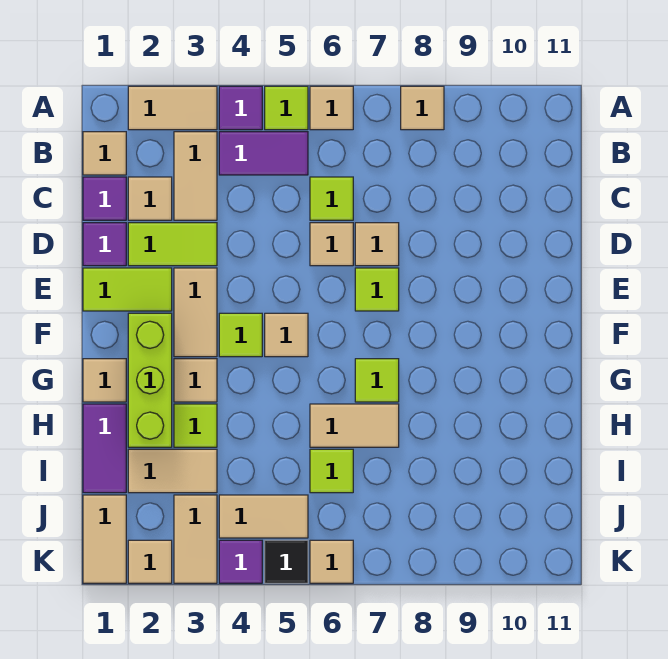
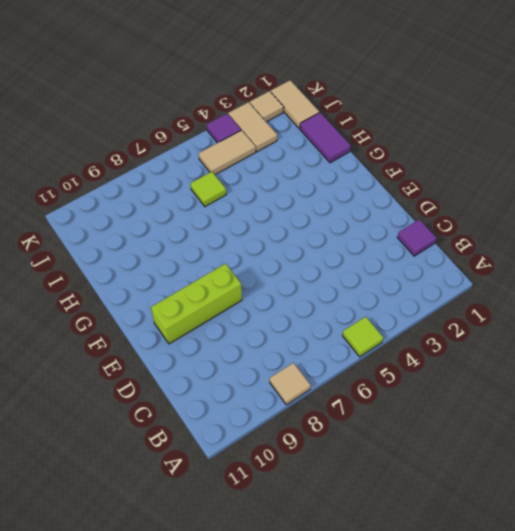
lime 1x3 brick [151,264,242,344] -> lime 1x3 brick turned to [128,313,172,447]
none -> tan 1x2 tile [128,86,217,130]
none -> purple 1x1 tile [219,86,262,130]
none -> tan 1x1 tile [310,86,353,130]
none -> tan 1x1 tile [83,132,126,175]

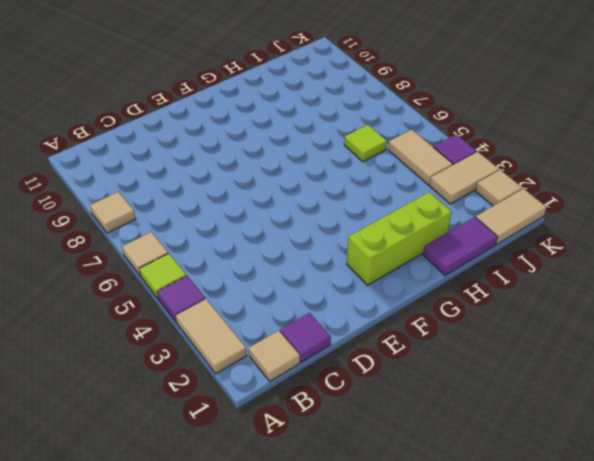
none -> tan 1x2 tile [174,132,217,220]
none -> purple 1x2 tile [219,132,308,175]
none -> tan 1x1 tile [128,177,172,220]
none -> lime 1x1 tile [310,177,353,220]

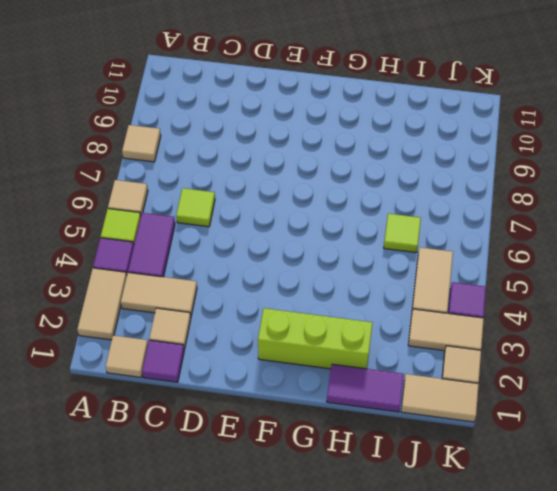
none -> purple 1x1 tile [83,223,126,266]
none -> lime 1x2 tile [128,223,217,266]
none -> tan 1x1 tile [310,223,353,266]
none -> tan 1x1 tile [355,223,399,266]

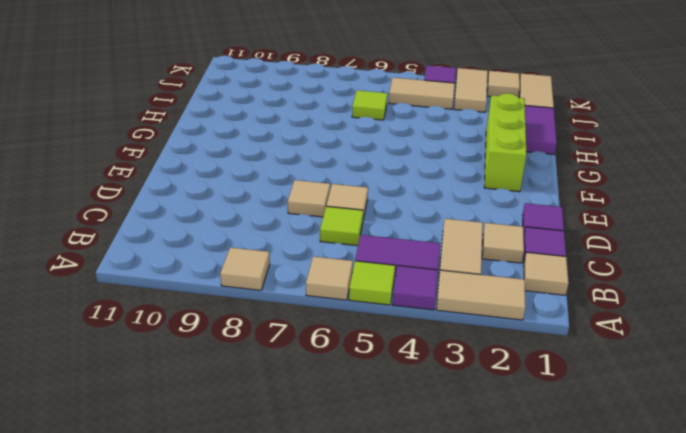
none -> lime 1x2 tile [128,223,217,266]
none -> lime 1x2 tile [83,268,172,311]
none -> tan 1x2 tile [174,268,217,357]
none -> lime 1x1 tile [355,268,399,311]

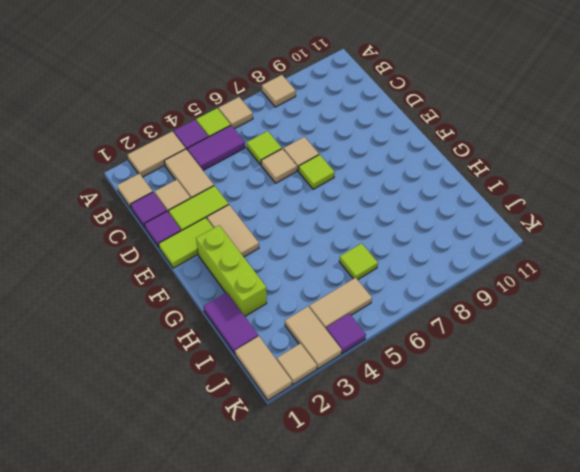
none -> lime 1x1 tile [219,313,262,357]
none -> tan 1x1 tile [265,313,308,357]
none -> tan 1x1 tile [83,359,126,402]
none -> tan 1x1 tile [174,359,217,402]

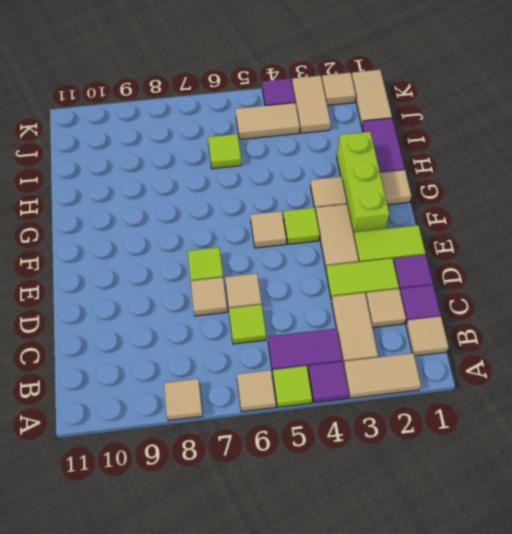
none -> lime 1x1 tile [355,359,399,402]
none -> lime 1x1 tile [174,404,217,447]
none -> tan 1x2 tile [310,404,399,447]
none -> tan 1x2 tile [128,449,217,493]

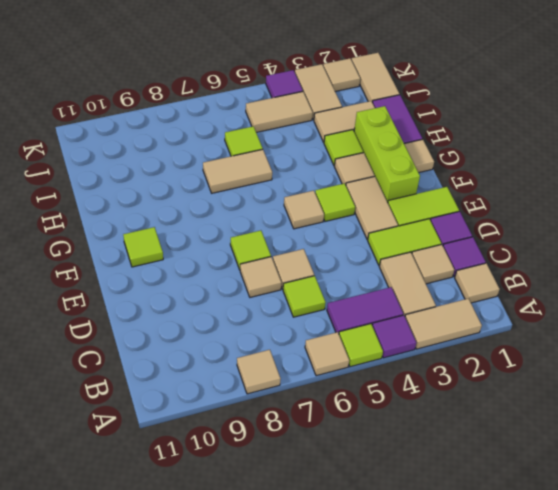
lime 1x1 tile [123,227,163,267] -> lime 1x1 tile moved to [355,359,399,402]
none -> black 1x1 tile [265,540,308,583]
none -> tan 1x1 tile [310,540,353,583]

